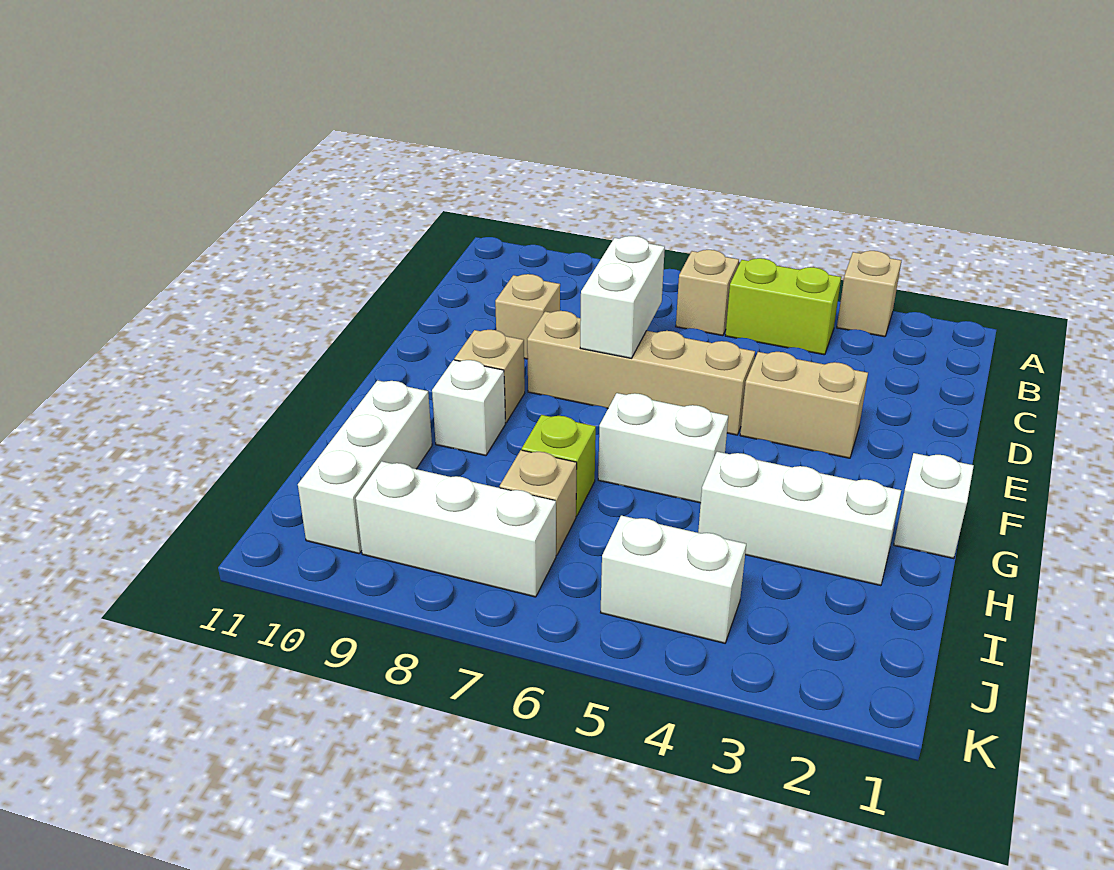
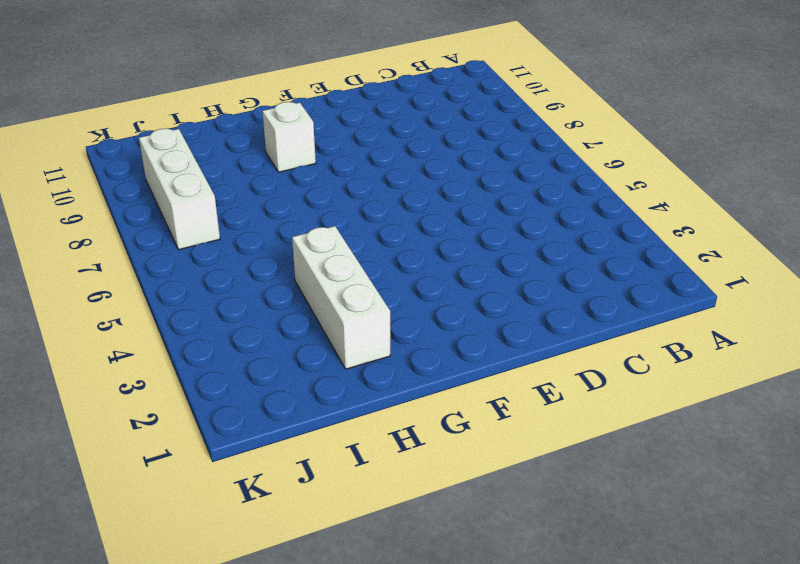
none -> tan 1x1 brick [837,251,902,337]
none -> lime 1x2 brick [725,258,841,355]
none -> tan 1x1 brick [676,250,739,336]

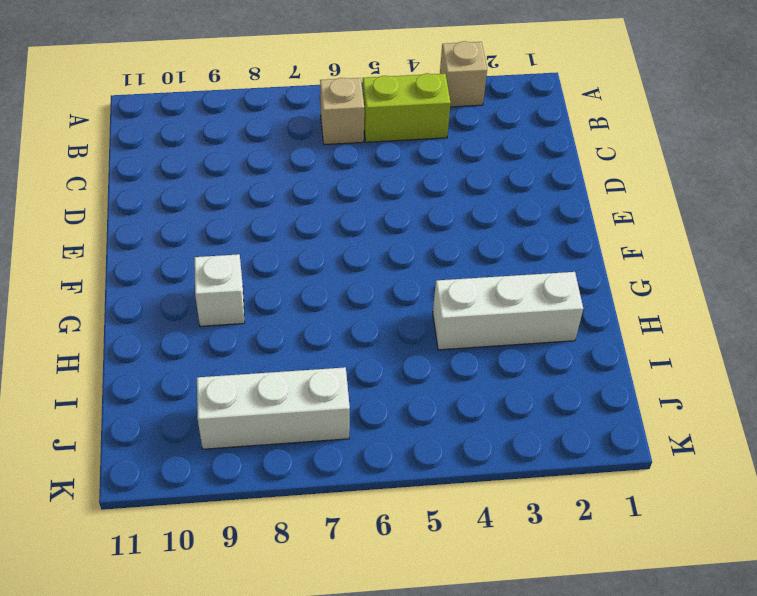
none -> tan 1x1 brick [495,274,560,359]
none -> tan 1x2 brick [740,352,868,458]
none -> tan 1x4 brick [527,311,755,435]

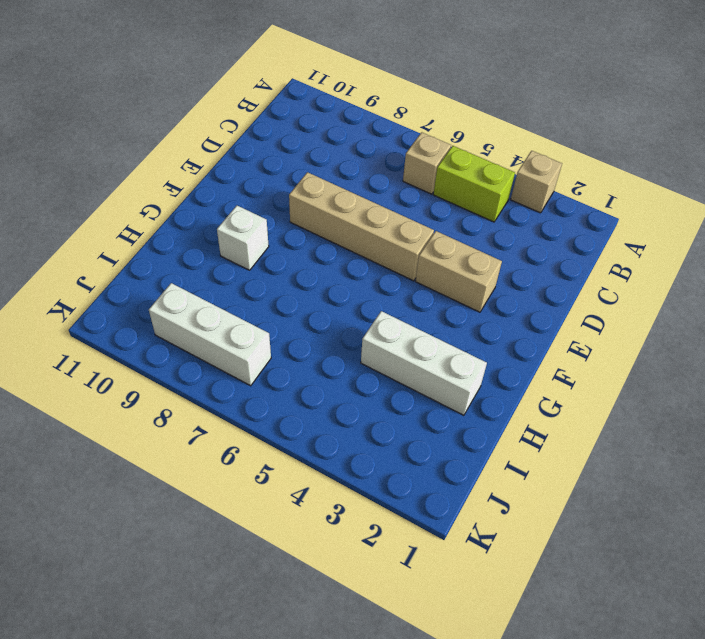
none -> tan 1x1 brick [495,274,560,359]
none -> tan 1x1 brick [454,330,525,423]
none -> white 1x1 brick [894,453,974,559]

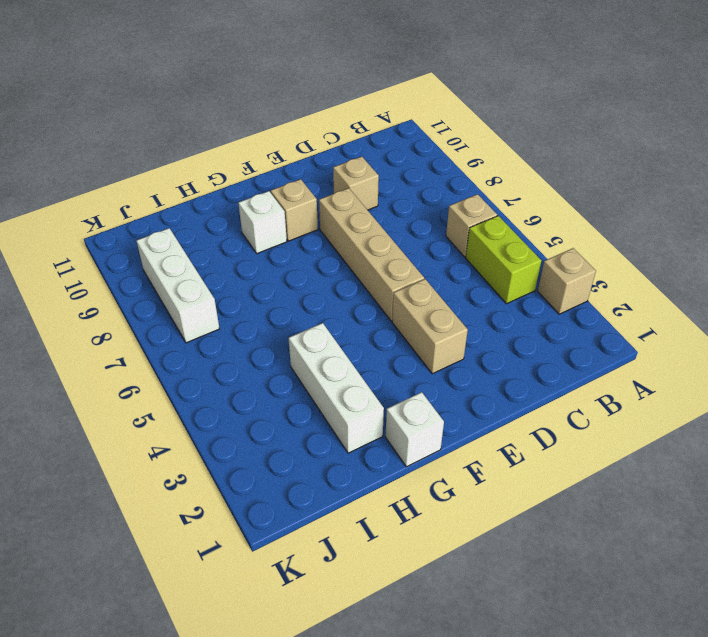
none -> white 1x2 brick [598,393,728,503]
none -> lime 1x1 brick [522,415,596,516]
none -> white 1x3 brick [298,380,432,554]

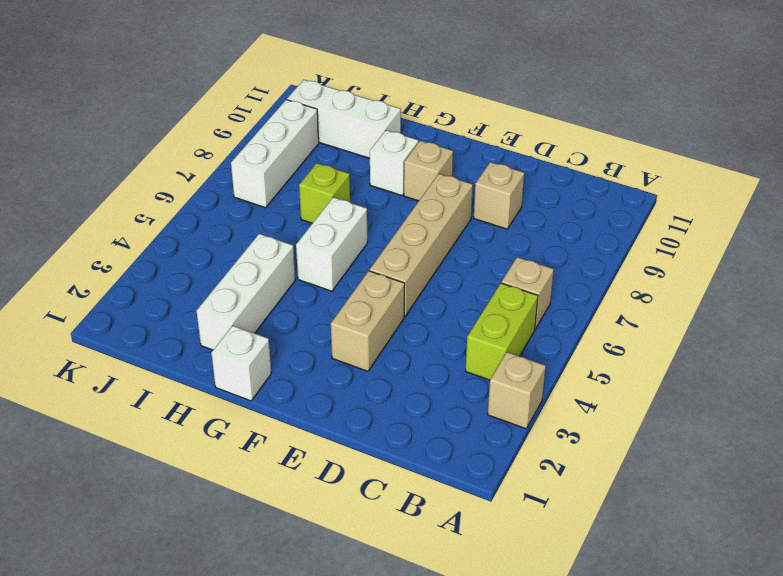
none -> tan 1x1 brick [500,450,577,555]
none -> white 1x2 brick [601,515,746,643]
none -> white 1x2 brick [580,236,665,358]

